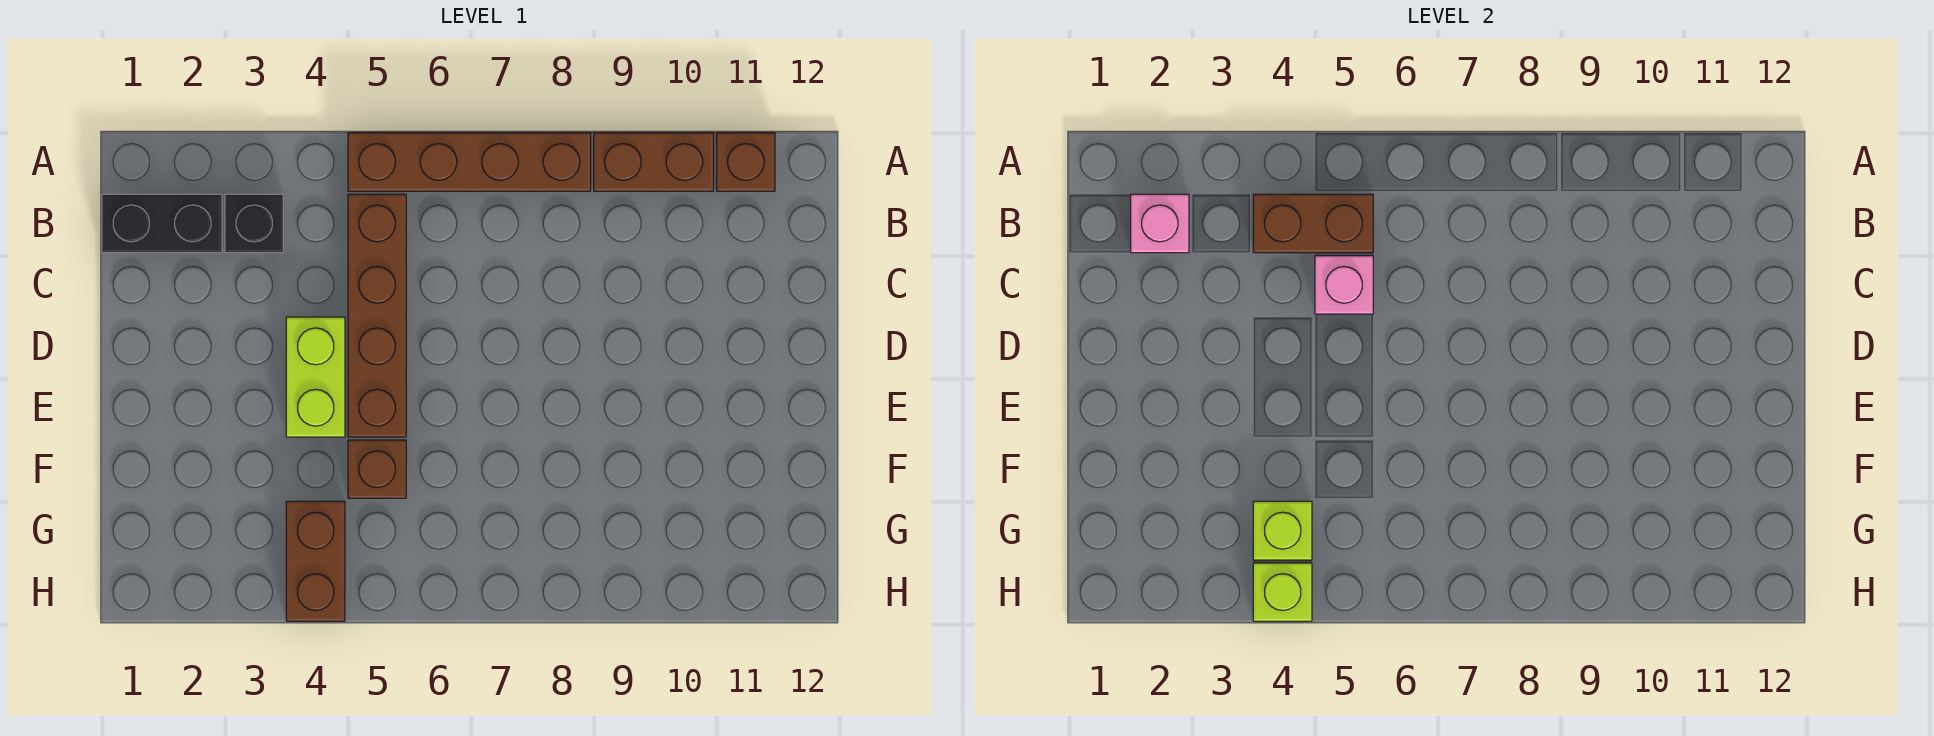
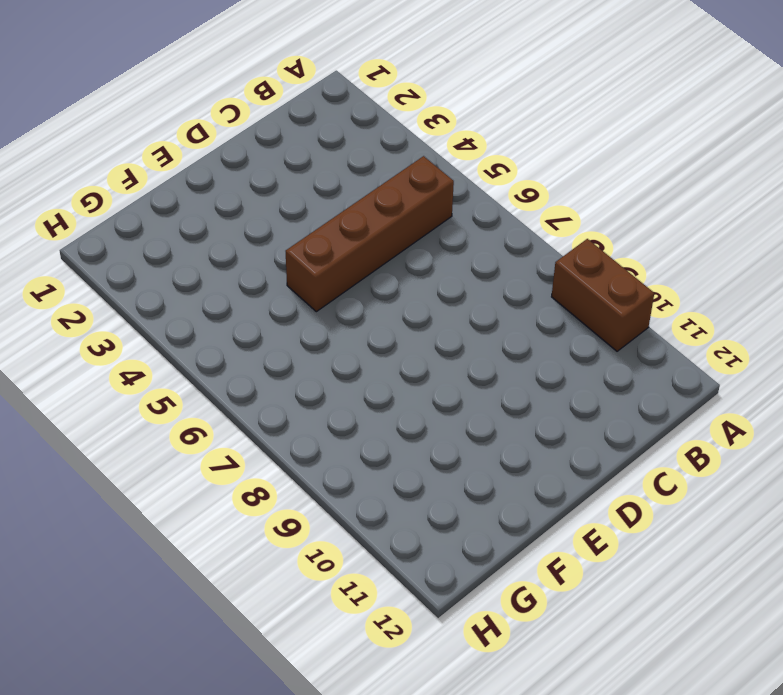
none -> brown 1x4 brick [348,133,591,191]
none -> brown 1x1 brick [717,133,775,191]
none -> black 1x2 brick [102,194,222,253]

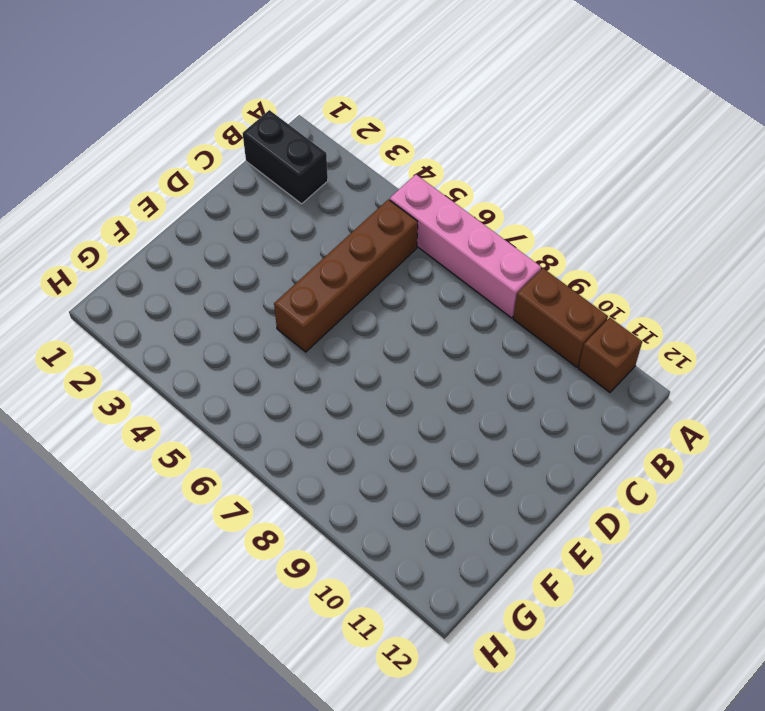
pink 1x4 brick [390,175,541,318] -> brown 1x4 brick [348,133,591,191]
none -> black 1x1 brick [225,194,283,253]
none -> lime 1x2 brick [286,317,345,437]
none -> brown 1x1 brick [348,440,406,498]

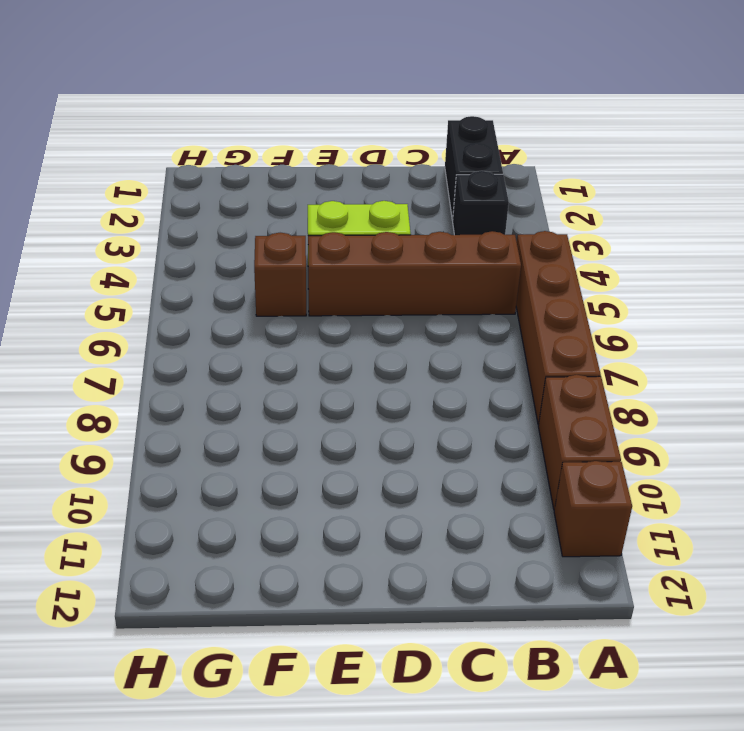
none -> brown 1x2 brick [286,501,345,621]
none -> pink 1x1 brick [1131,194,1189,253]
none -> brown 1x2 brick [1253,194,1373,253]

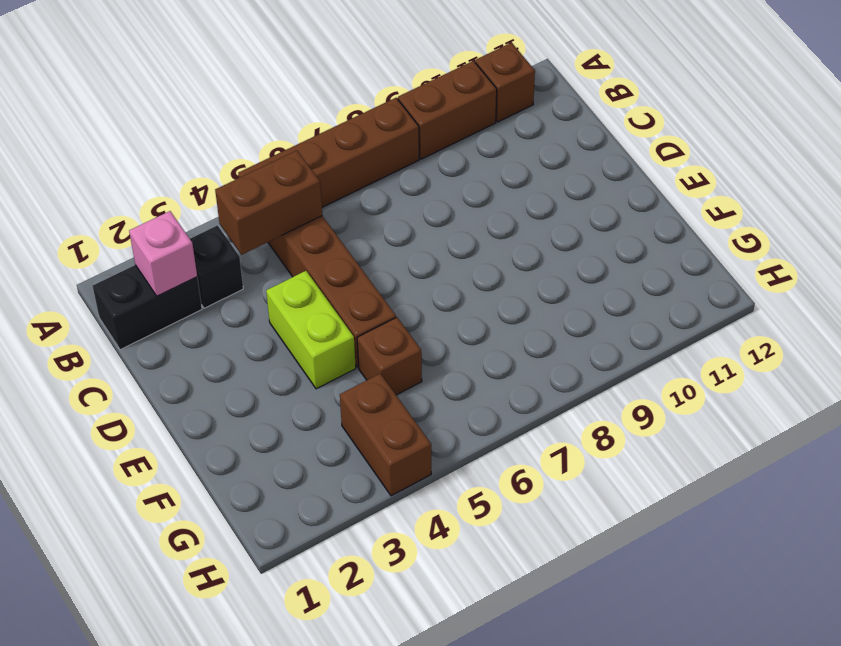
none -> pink 1x1 brick [1315,256,1373,314]
none -> lime 1x1 brick [1253,501,1312,560]
none -> lime 1x1 brick [1253,563,1312,621]

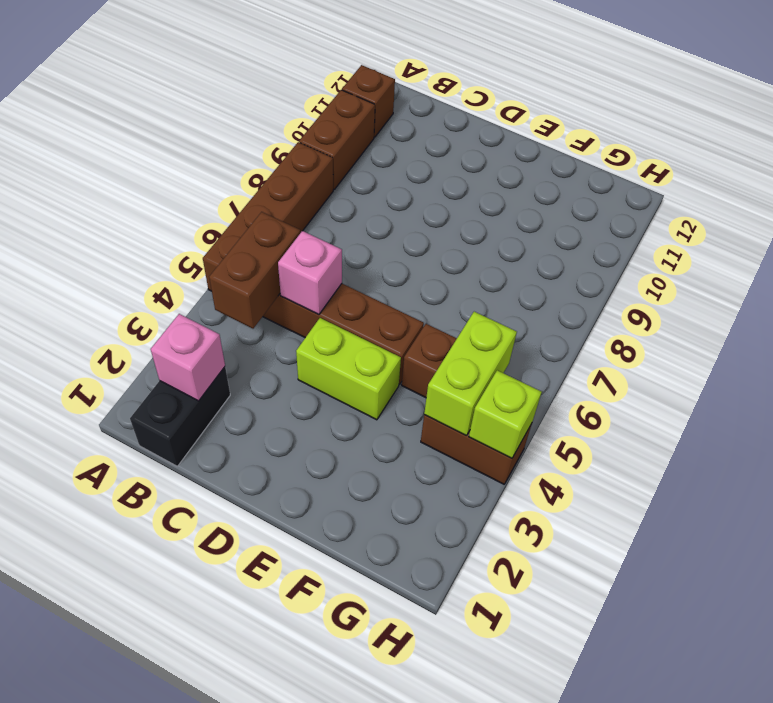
lime 1x2 brick [424,312,517,436] -> lime 1x1 brick [1253,501,1312,560]
none -> black 1x1 brick [225,194,283,253]

